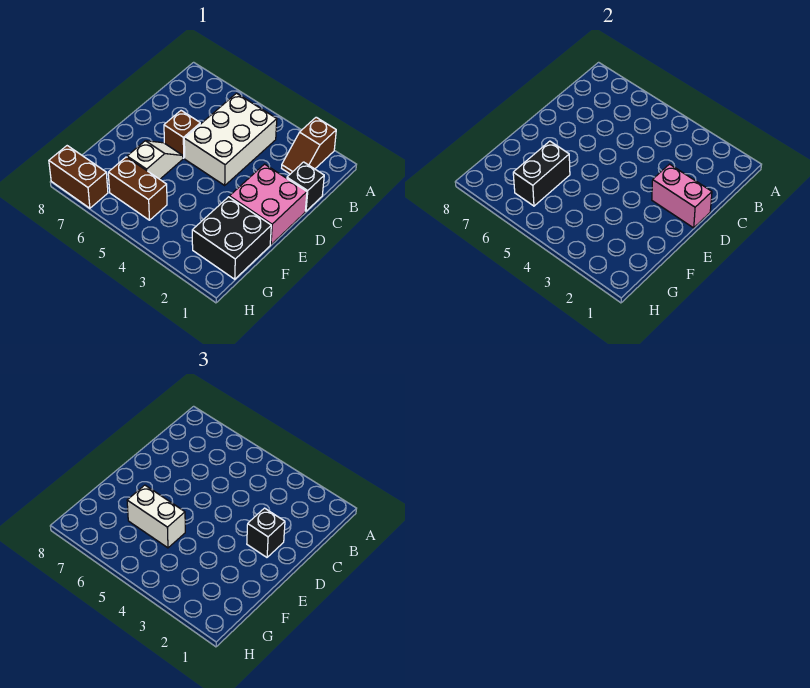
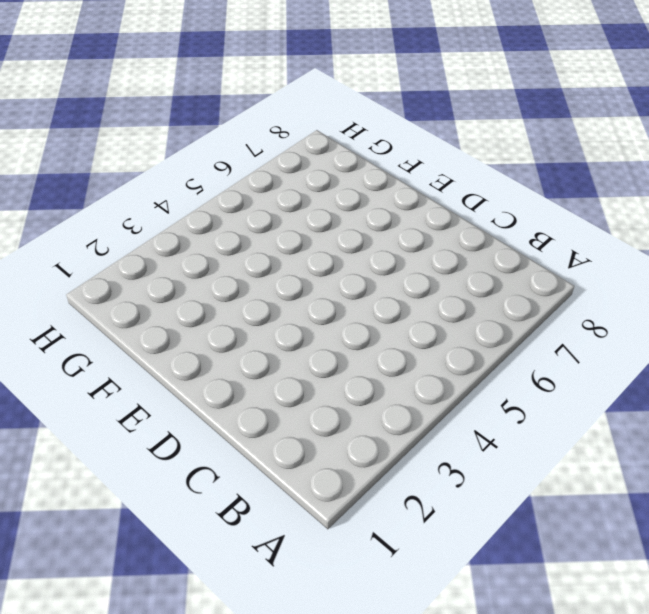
none -> brown 1x2 slope [282,117,336,174]
none -> white 2x3 brick [184,93,277,185]
none -> black 1x1 brick [287,162,324,211]

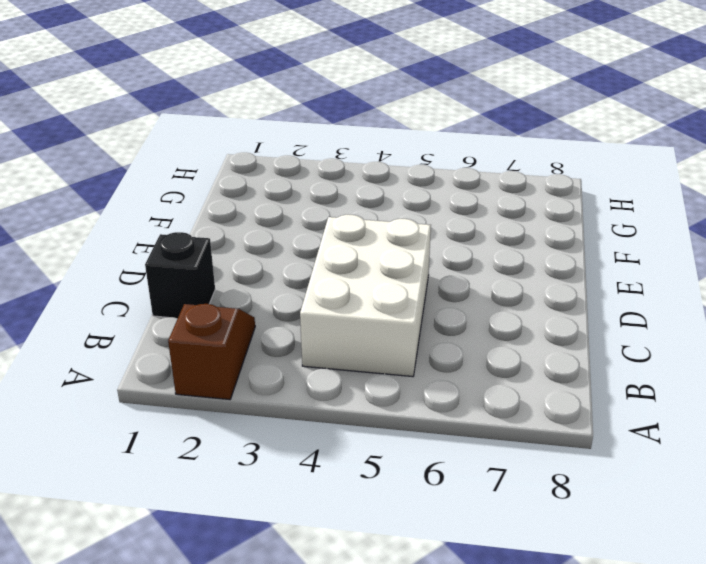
none -> pink 2x2 brick [229,164,307,245]
none -> brown 1x1 brick [164,111,200,158]
none -> white 1x2 slope [127,141,183,179]

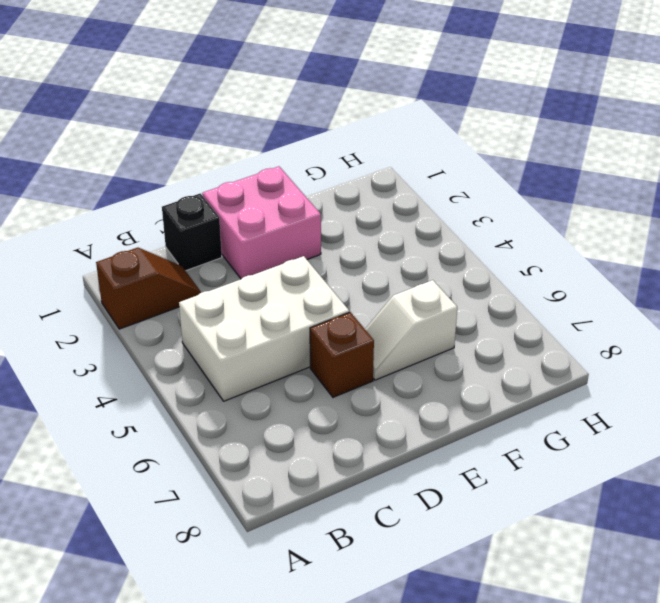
none -> black 2x2 brick [192,197,271,279]
none -> brown 1x2 brick [108,157,167,220]
none -> brown 1x2 brick [49,146,108,208]

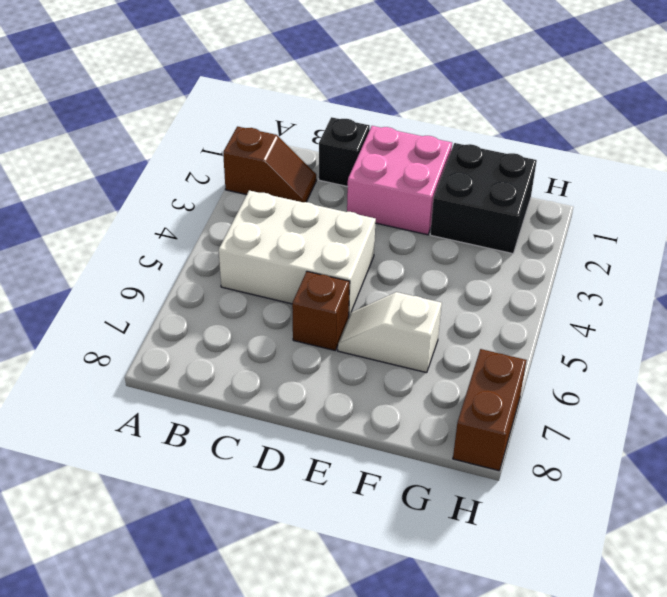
none -> brown 1x2 brick [108,157,167,220]
none -> pink 1x2 brick [652,164,712,228]
none -> black 1x2 brick [513,141,570,206]

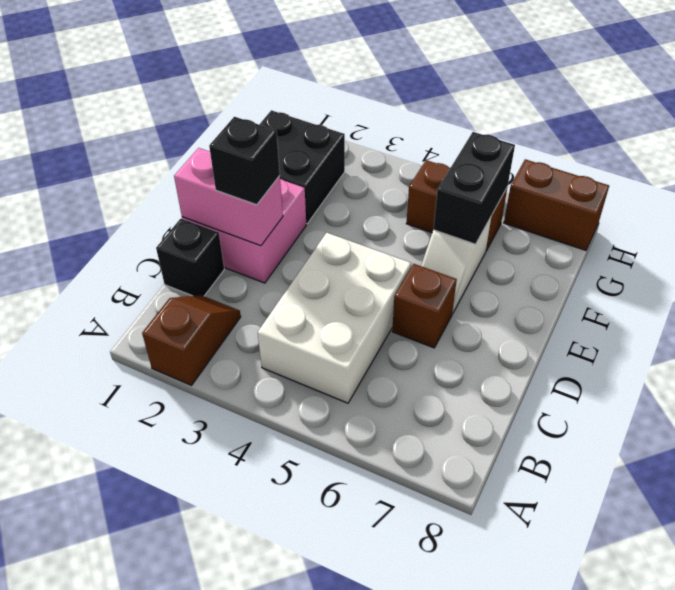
none -> white 1x2 brick [127,485,185,548]

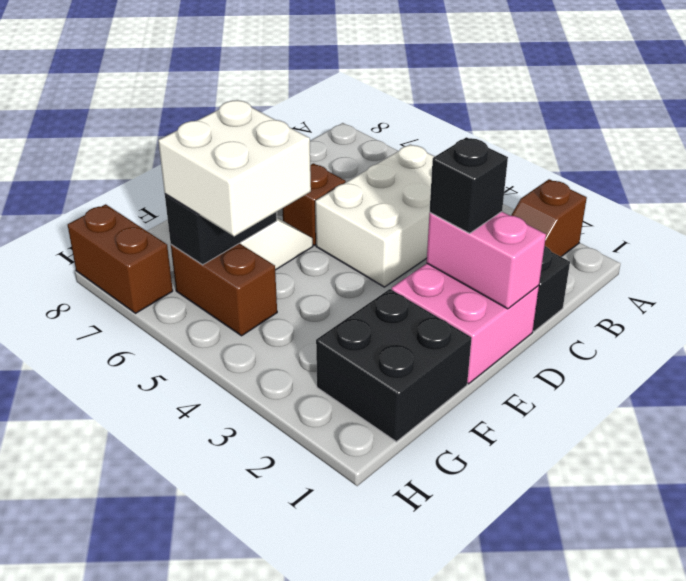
white 2x2 brick [158,100,311,236] -> white 1x2 brick [127,485,185,548]

